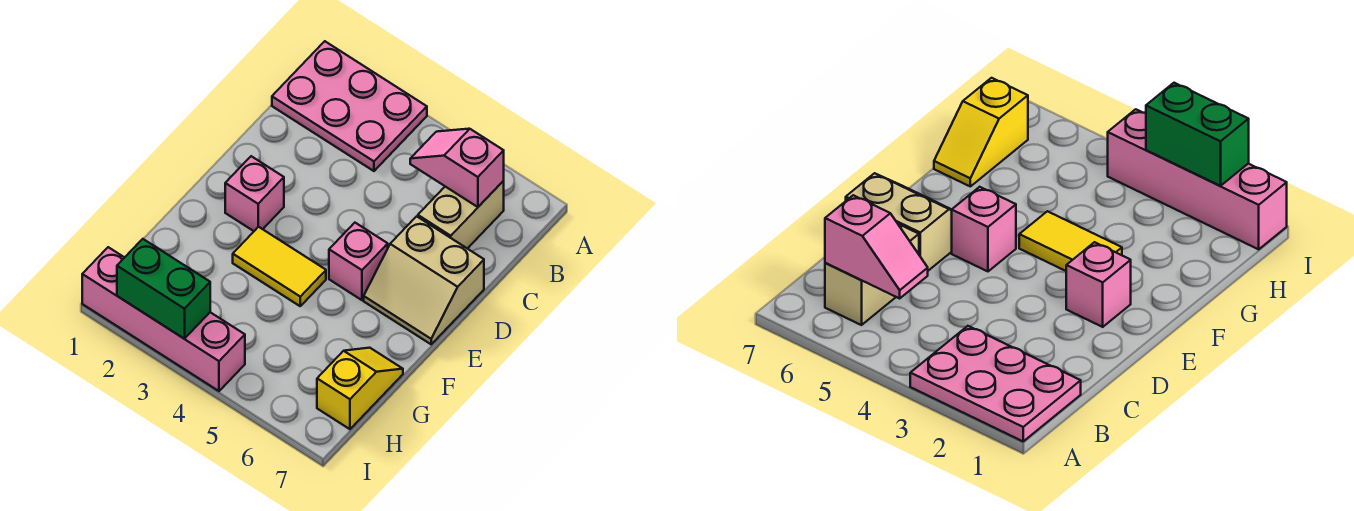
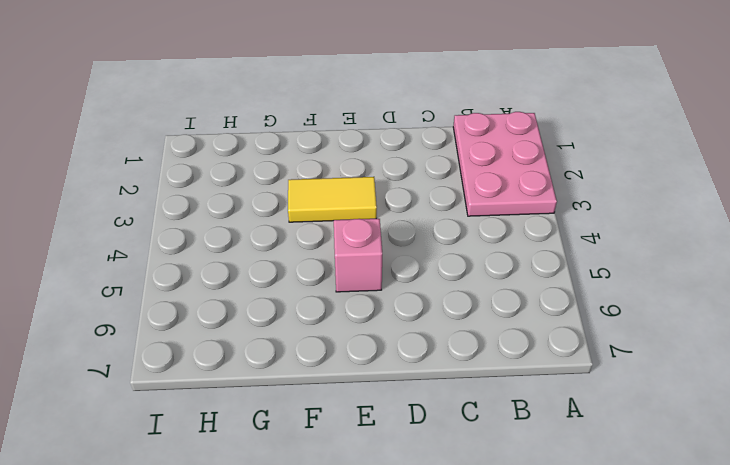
yellow 1x2 tile [288,177,377,222] -> yellow 1x2 tile turned to [233,227,326,306]
none -> tan 1x2 brick [418,181,504,249]
none -> tan 2x2 slope [364,216,484,344]

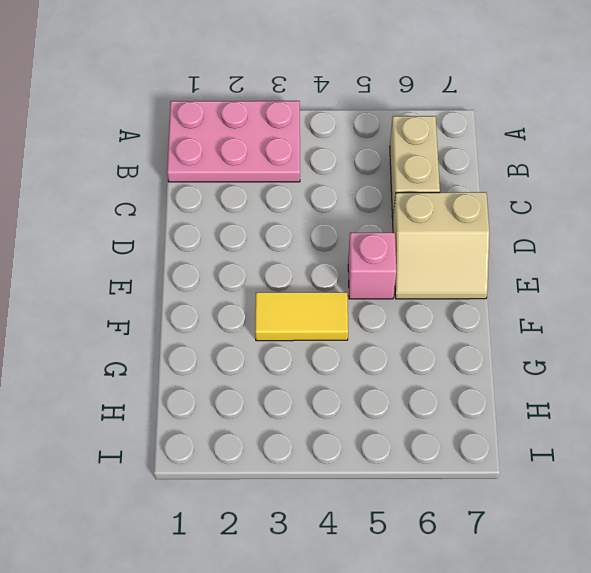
none -> pink 1x1 brick [225,156,284,231]
none -> yellow 1x2 slope [317,348,403,429]

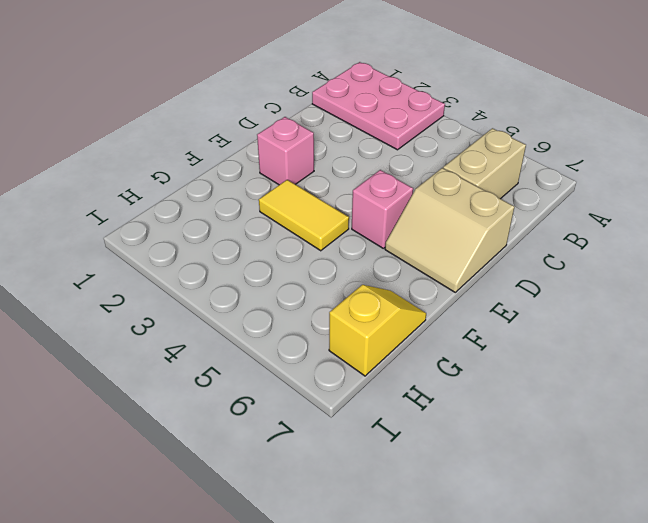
none -> pink 1x4 brick [82,247,245,391]
none -> pink 1x2 slope [410,129,504,207]

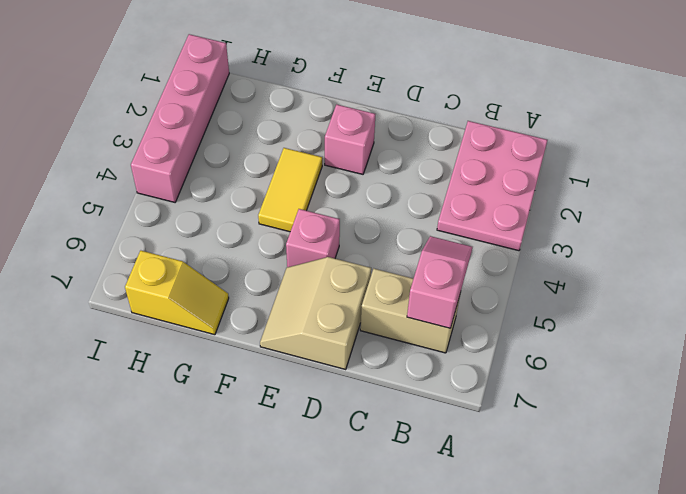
none -> green 1x2 brick [117,239,210,339]

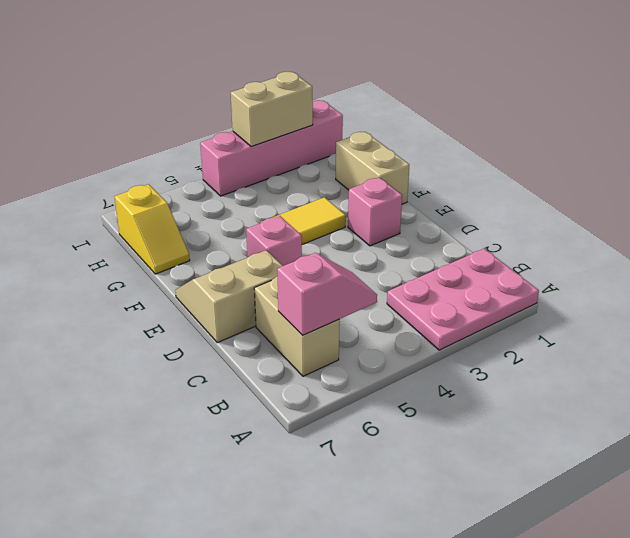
tan 1x2 brick [336,132,409,204] -> none
tan 1x2 brick [231,72,313,147] -> green 1x2 brick [117,239,210,339]

